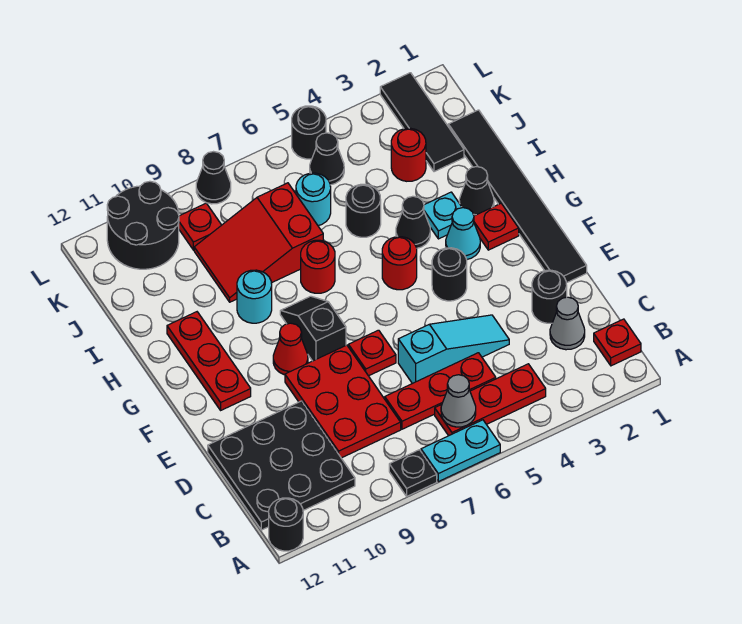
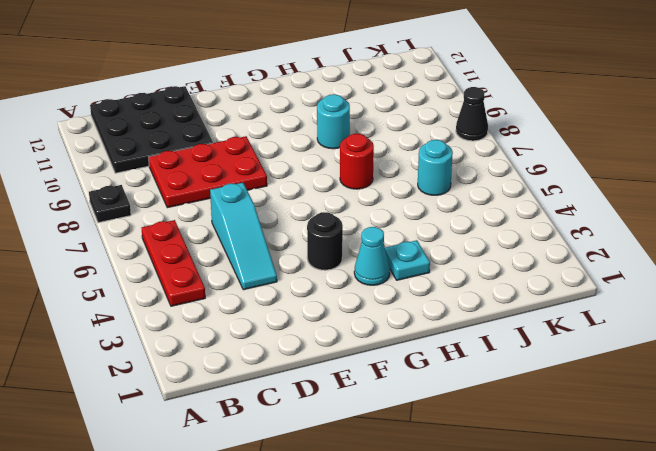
none -> cyan 1x2 plate [421,420,500,482]
none -> black 1x1 round brick [269,498,303,551]
none -> red 1x1 plate [594,319,641,366]
none -> grey 1x1 cone [550,297,585,350]

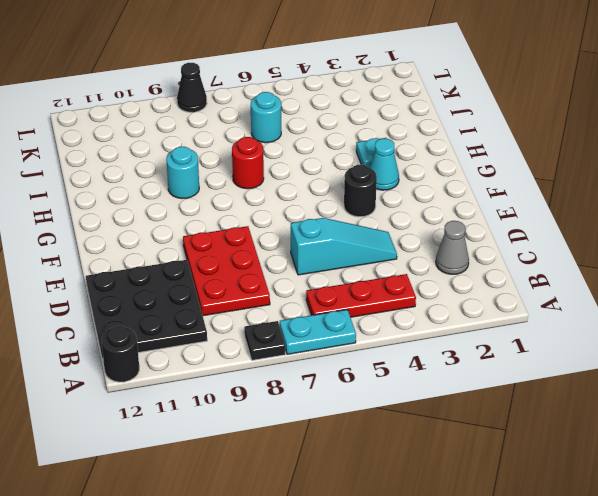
none -> red 1x1 plate [594,319,641,366]
none -> red 1x3 plate [385,353,496,429]
none -> black 1x1 round brick [532,270,567,323]
none -> black 1x6 tile [448,110,587,283]

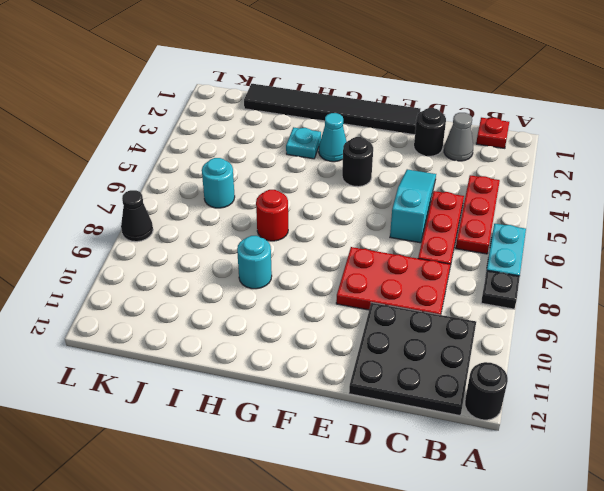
none -> red 1x1 plate [348,330,396,376]
none -> black 1x2 slope [280,296,346,361]
none -> red 1x1 cone [273,323,308,375]
none -> red 1x3 plate [167,312,251,410]

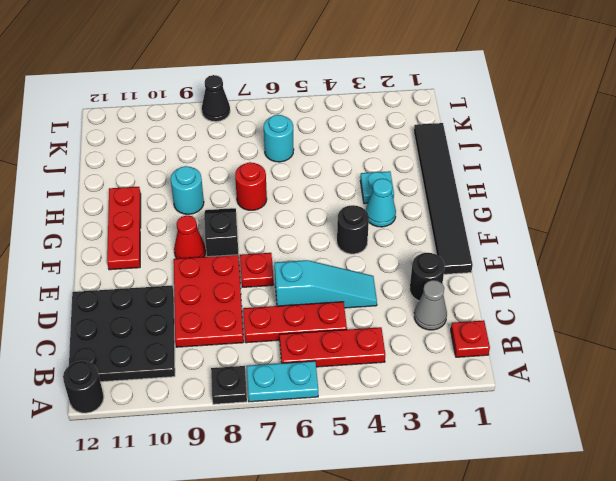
none -> red 1x1 plate [474,204,519,250]
none -> red 1x1 round brick [382,237,417,290]
none -> black 1x1 cone [459,167,494,216]
none -> black 1x1 cone [396,196,430,248]

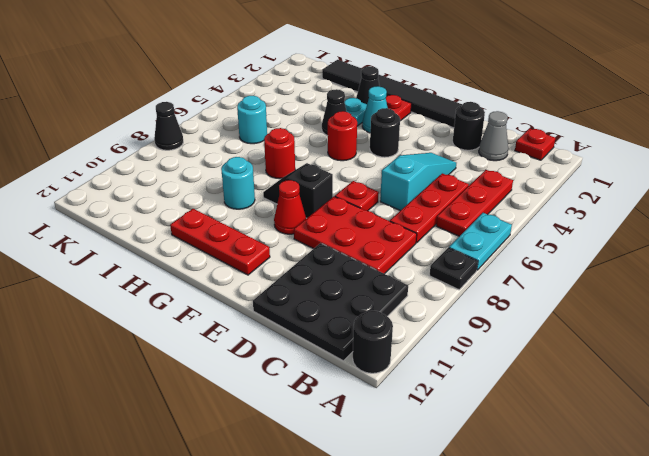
none -> black 1x1 round brick [346,184,381,237]
none -> red 2x3 slope [194,183,323,302]
none -> black 1x3 tile [380,73,464,172]
none -> red 1x1 round brick [391,128,426,181]

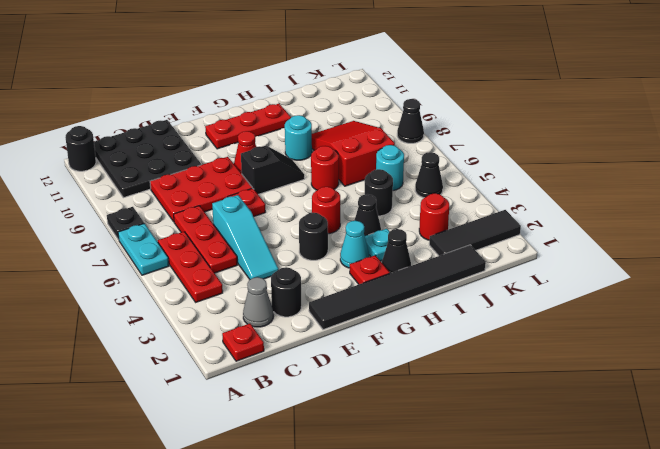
none -> red 1x1 plate [179,203,221,250]
none -> black 2x2 round brick [107,181,179,269]
none -> black 1x1 round brick [292,106,326,159]
none -> grey 1x1 cone [441,375,476,427]

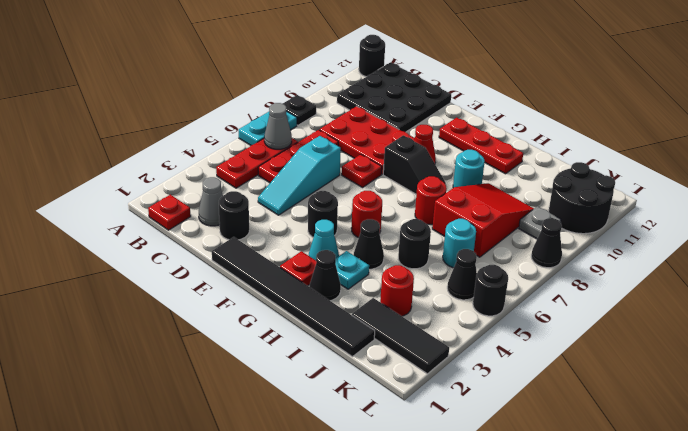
grey 1x1 plate [519,206,561,239] -> red 1x1 plate [179,203,221,250]

